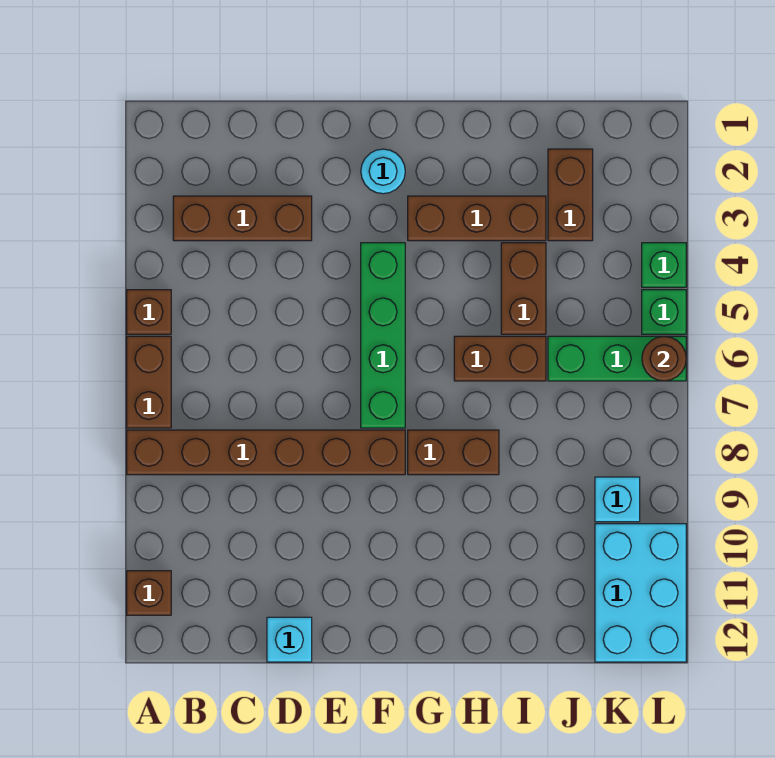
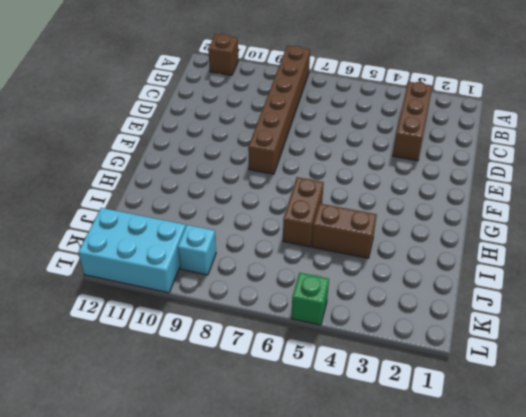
none -> brown 1x1 brick [127,290,171,334]
none -> brown 1x2 brick [127,336,171,428]
none -> cyan 1x1 brick [267,617,312,662]

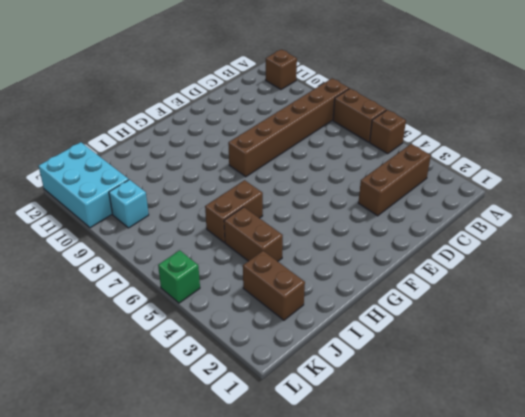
none -> cyan 1x1 brick [267,617,312,662]
none -> cyan 1x1 round brick [361,149,405,194]
none -> green 1x4 brick [361,243,405,428]

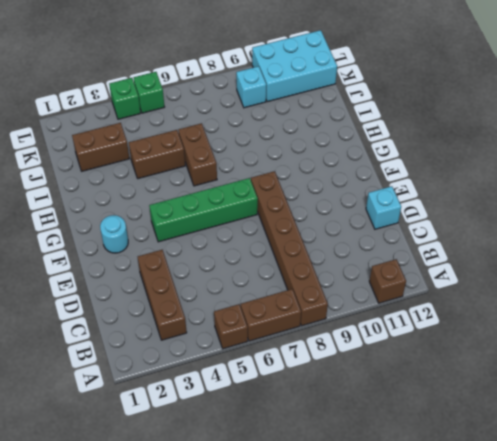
none -> brown 1x3 brick [408,196,546,241]
none -> brown 1x2 brick [408,430,499,475]
none -> green 1x3 brick [548,336,686,381]

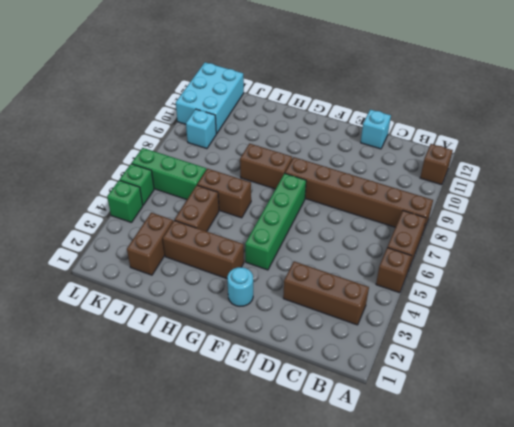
none -> brown 1x1 round brick [642,336,686,381]

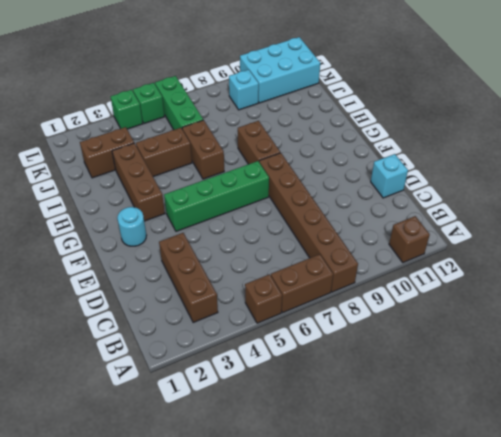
none -> brown 1x1 round brick [642,336,686,381]

